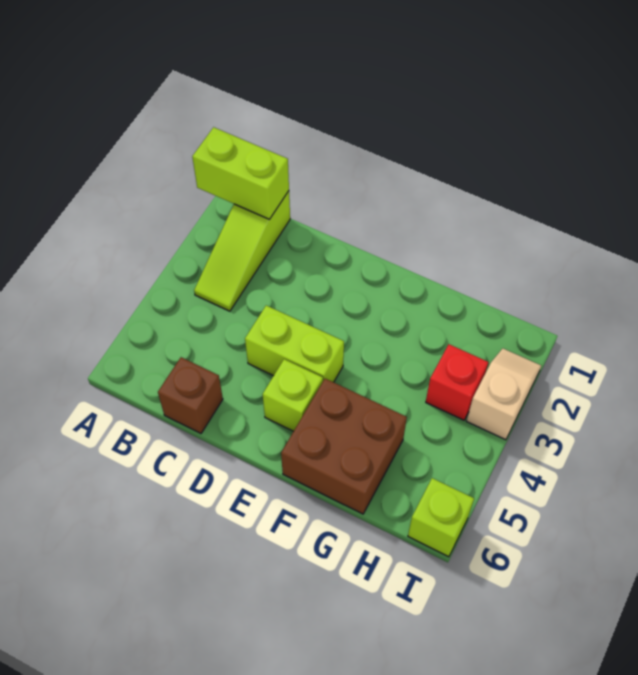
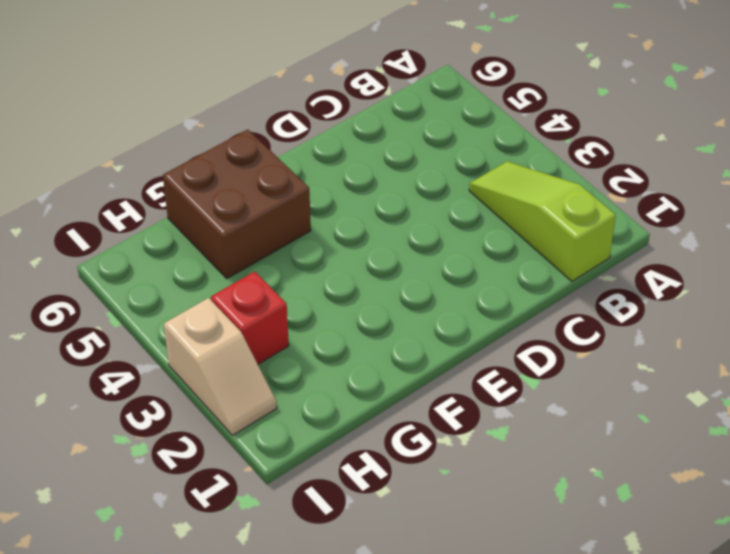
none -> brown 1x1 brick [158,357,223,433]
none -> lime 1x2 brick [245,305,344,382]

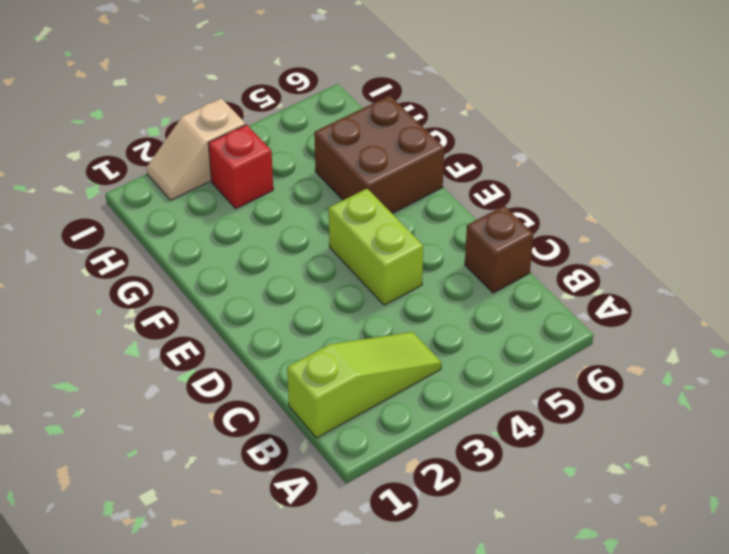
none -> lime 1x1 brick [263,359,323,431]
none -> lime 1x1 brick [408,478,474,557]

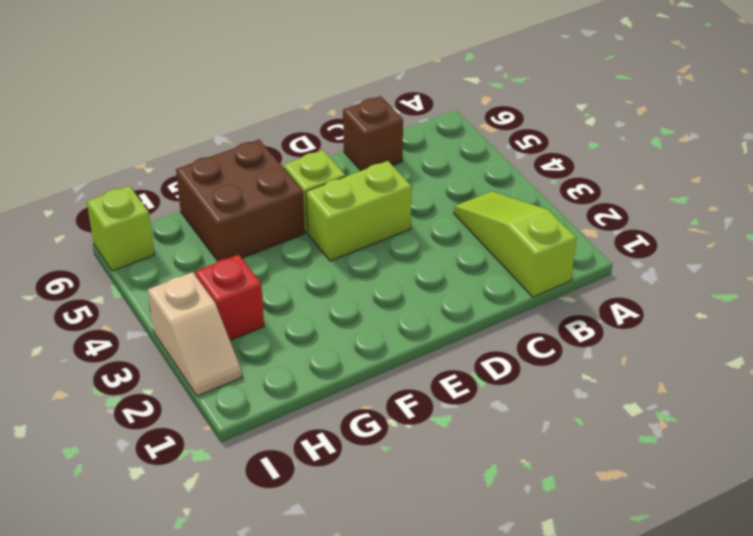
none -> lime 1x2 brick [192,127,289,219]

